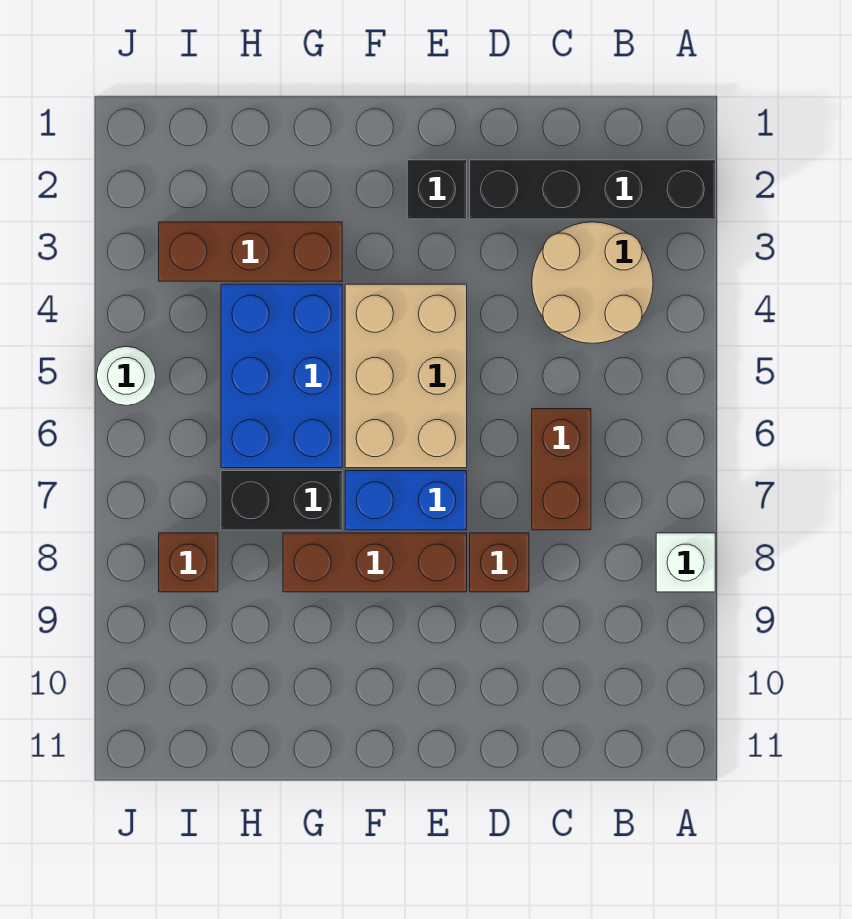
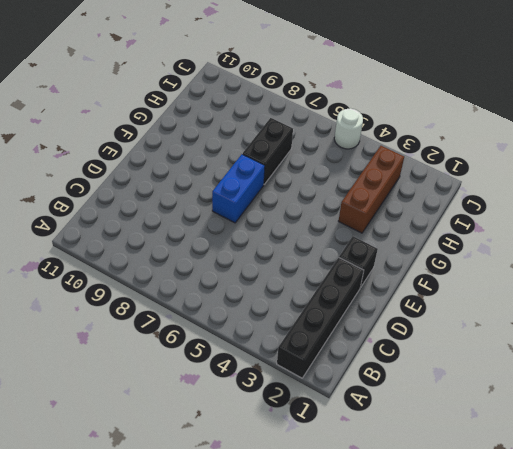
none -> white 1x1 brick [656,533,715,592]
none -> tan 2x2 round brick [532,222,653,343]
none -> brown 1x2 brick [532,409,591,530]

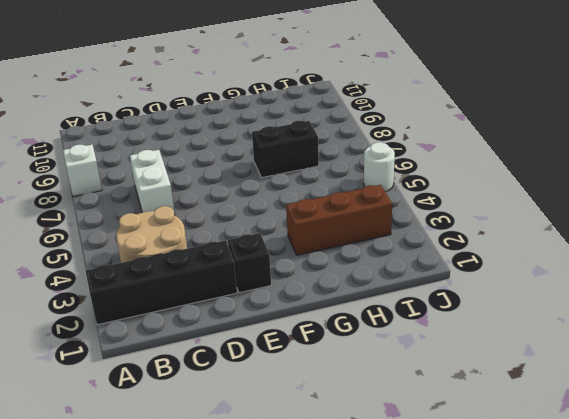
white 1x2 brick [130,150,175,215] -> brown 1x2 brick [532,409,591,530]
none -> brown 1x1 brick [470,533,529,592]
none -> tan 2x3 brick [345,284,467,468]
none -> blue 1x2 brick [345,471,467,530]

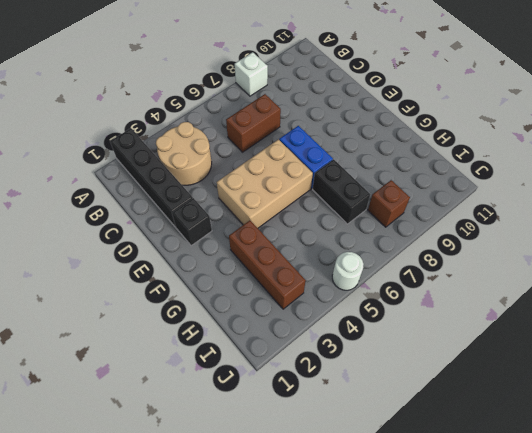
none -> brown 1x1 brick [470,533,529,592]
none -> brown 1x3 brick [283,533,467,592]
none -> blue 2x3 brick [221,284,342,468]

